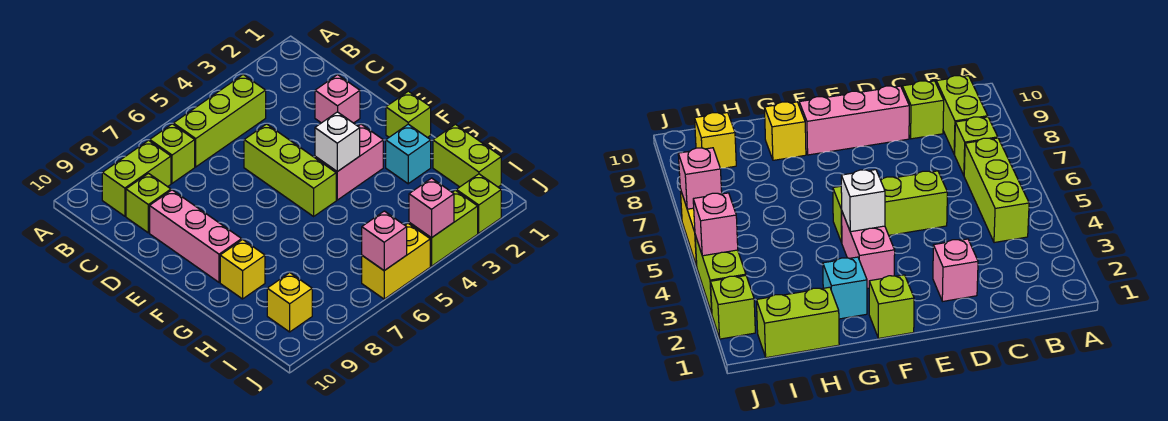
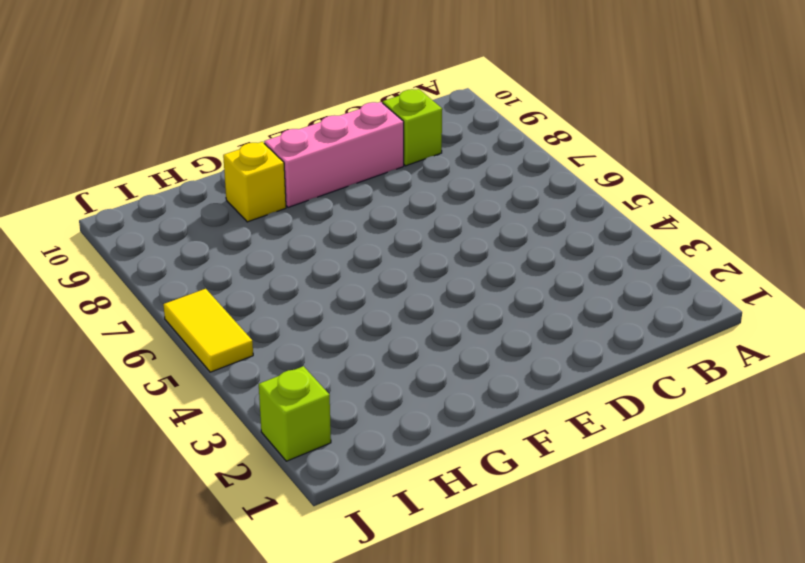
yellow 1x2 tile [163,289,253,372] -> yellow 1x2 brick [362,223,430,299]
none -> lime 1x3 brick [173,75,266,167]
none -> lime 1x1 brick [150,124,195,183]
none -> lime 1x2 brick [102,140,171,216]

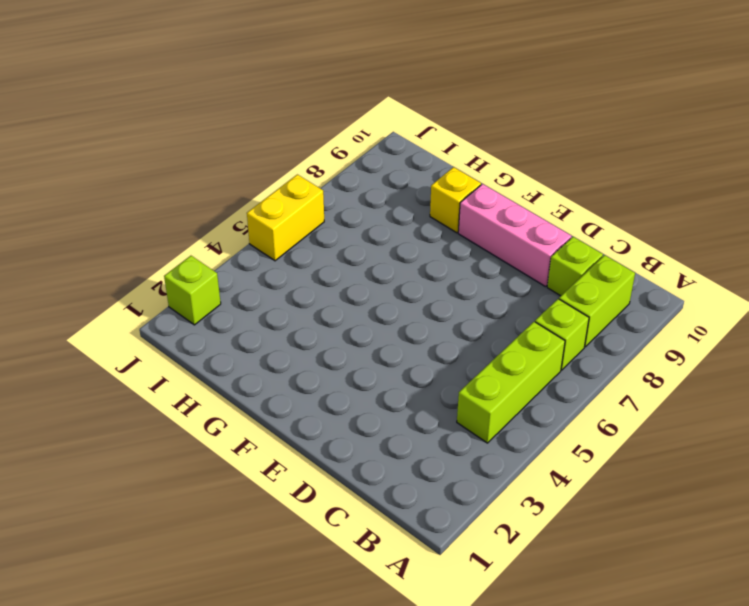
none -> pink 1x1 brick [315,75,360,123]
none -> lime 1x3 brick [244,124,336,216]
none -> lime 1x1 brick [386,91,431,138]

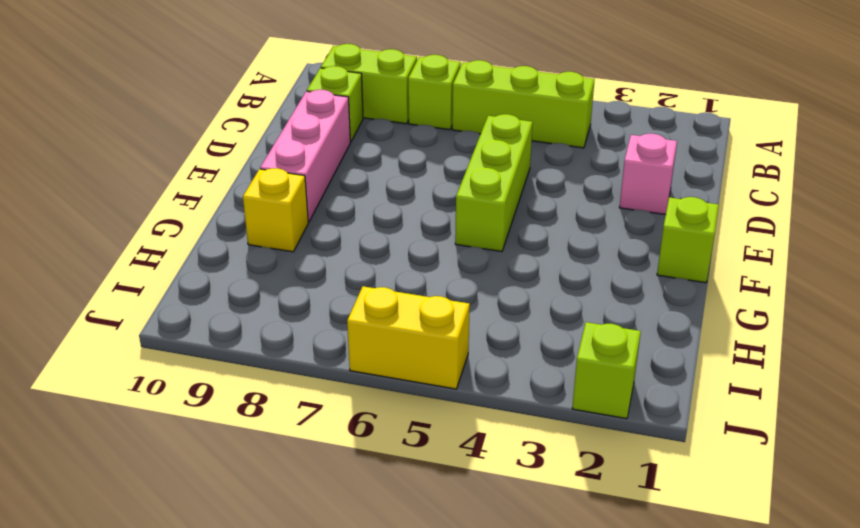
none -> pink 1x2 brick [315,124,383,200]
none -> cyan 1x1 brick [386,124,431,184]
none -> lime 1x2 brick [433,124,501,187]

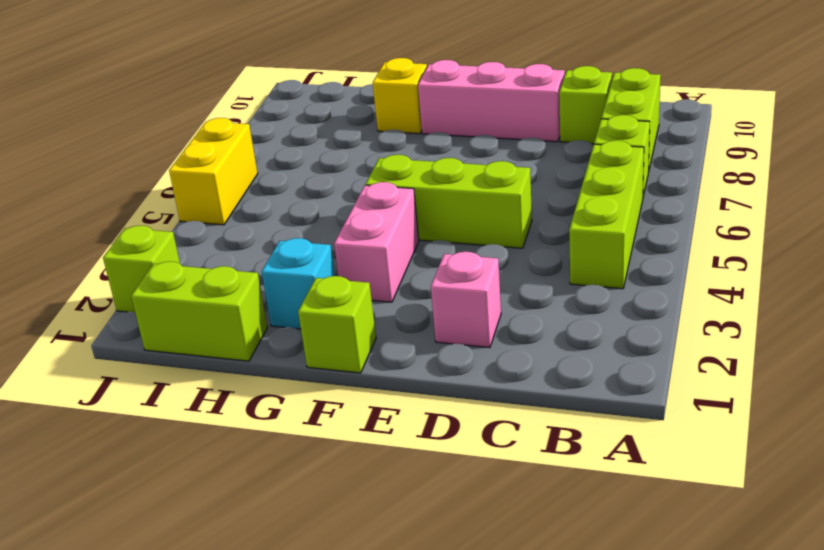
none -> yellow 1x1 brick [267,273,312,332]
none -> lime 1x2 brick [409,190,478,266]
none -> white 1x1 brick [315,112,360,172]

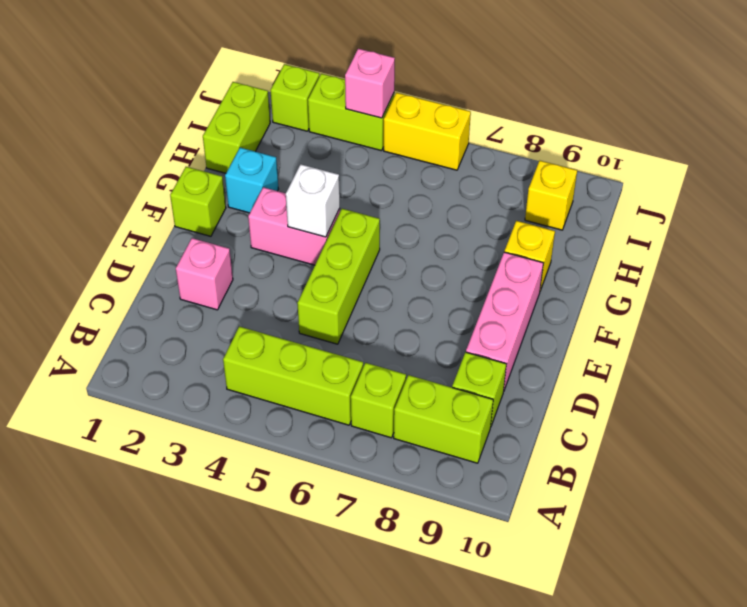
none -> pink 1x1 brick [362,211,407,271]

